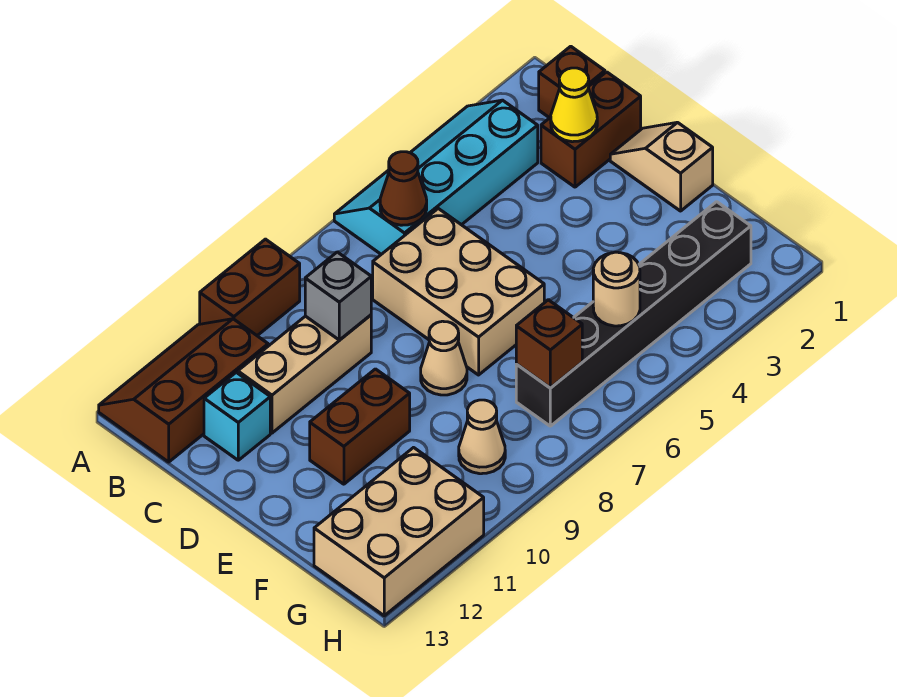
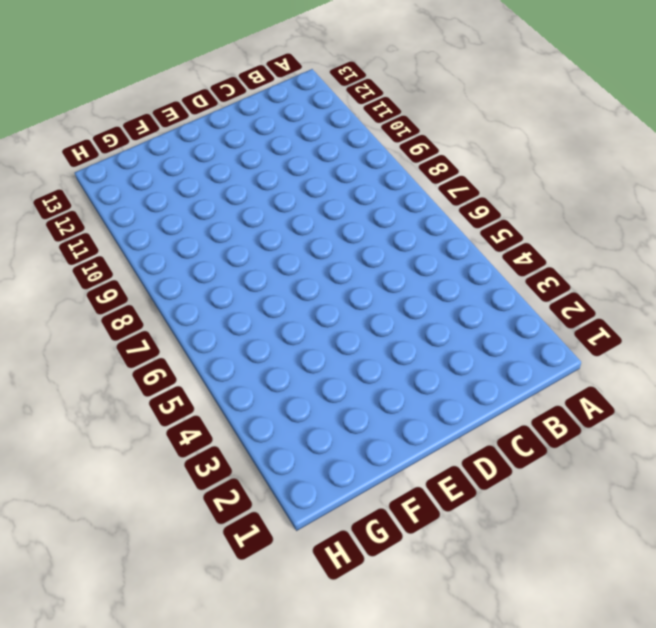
none -> cyan 2x4 slope [334,100,538,254]
none -> brown 1x2 brick [200,239,300,336]
none -> brown 2x3 slope [99,319,268,462]

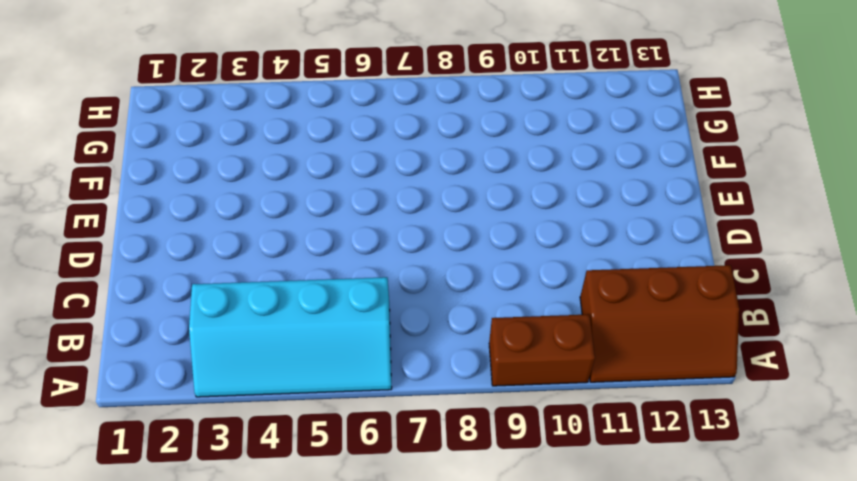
none -> brown 1x1 brick [539,46,605,118]
none -> brown 1x2 brick [541,72,641,187]
none -> tan 2x3 brick [373,209,544,375]

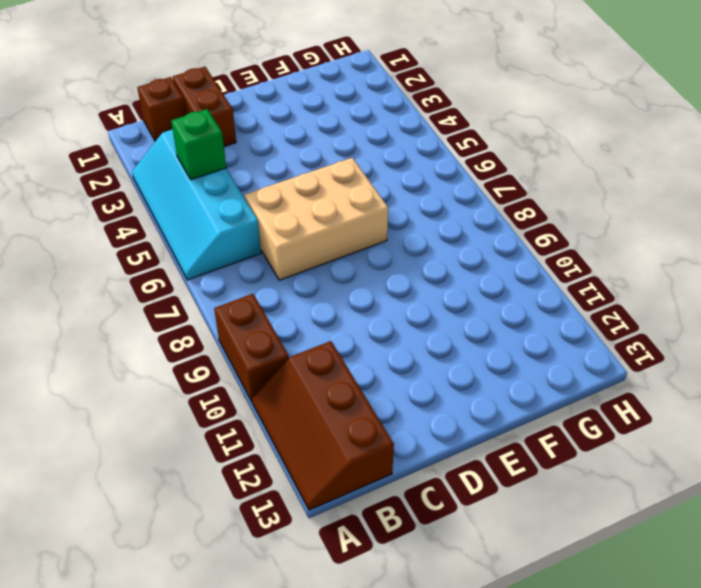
green 1x1 brick [171,109,226,180] -> none
none -> tan 1x3 brick [238,315,371,433]
none -> cyan 1x1 brick [204,372,270,460]
none -> tan 1x2 slope [610,122,713,211]

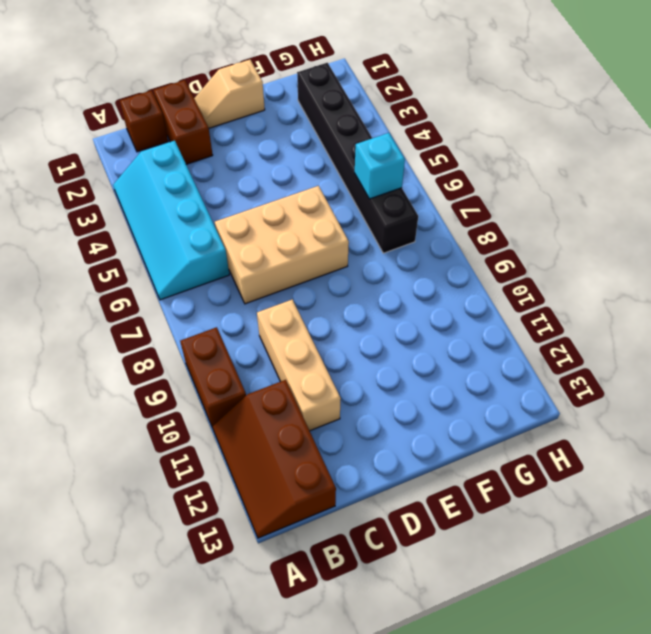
cyan 1x1 brick [355,133,405,199] -> cyan 1x1 brick moved to [204,372,270,460]
none -> tan 1x1 cone [421,321,467,395]
none -> brown 1x2 brick [310,369,410,484]
none -> tan 1x1 cone [459,400,505,474]

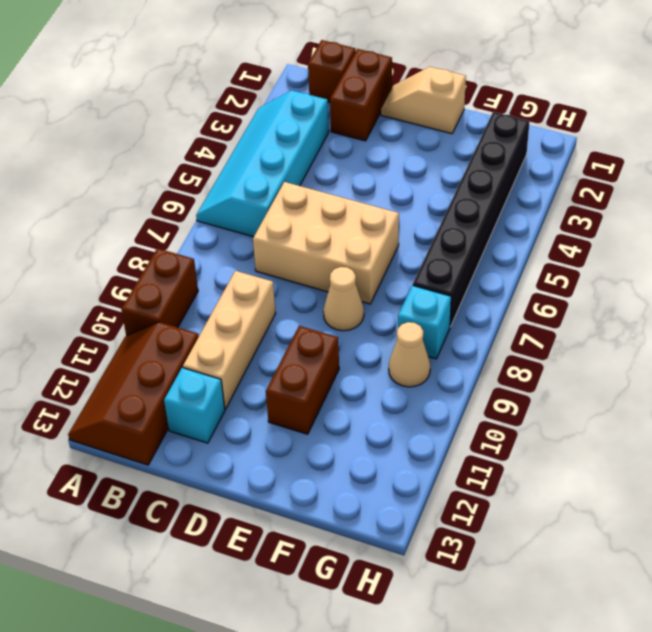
cyan 1x1 brick [398,285,451,359] -> none
none -> tan 2x3 brick [314,448,484,616]
none -> brown 1x1 cone [380,152,427,225]
none -> yellow 1x1 cone [551,68,597,142]

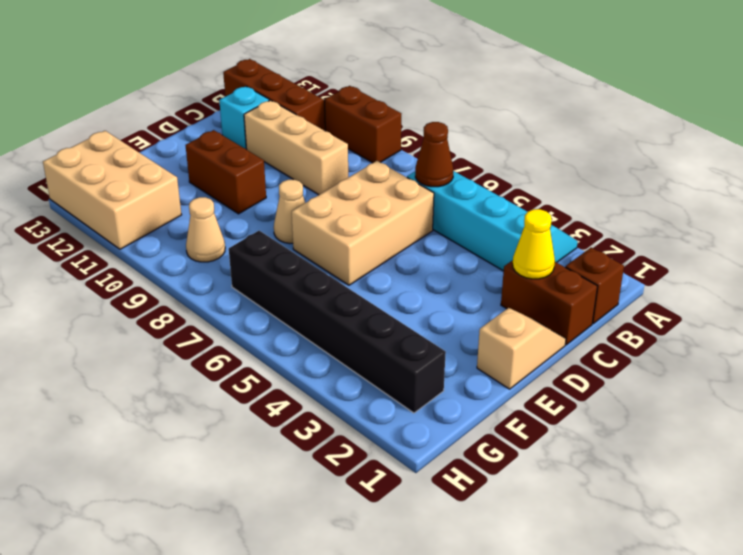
none -> grey 1x1 brick [305,252,371,340]
none -> tan 1x1 round brick [593,252,640,326]
none -> brown 1x1 brick [516,300,582,388]

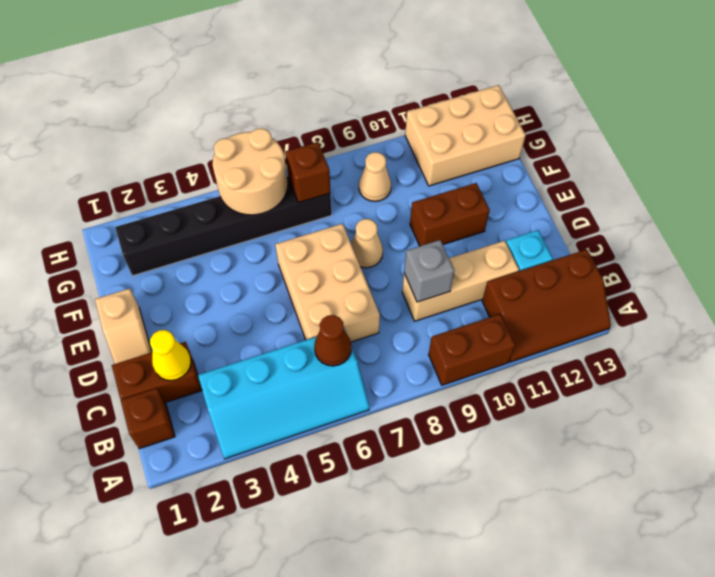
tan 2x2 round brick [213,128,288,215] -> tan 1x1 round brick [593,252,640,326]

